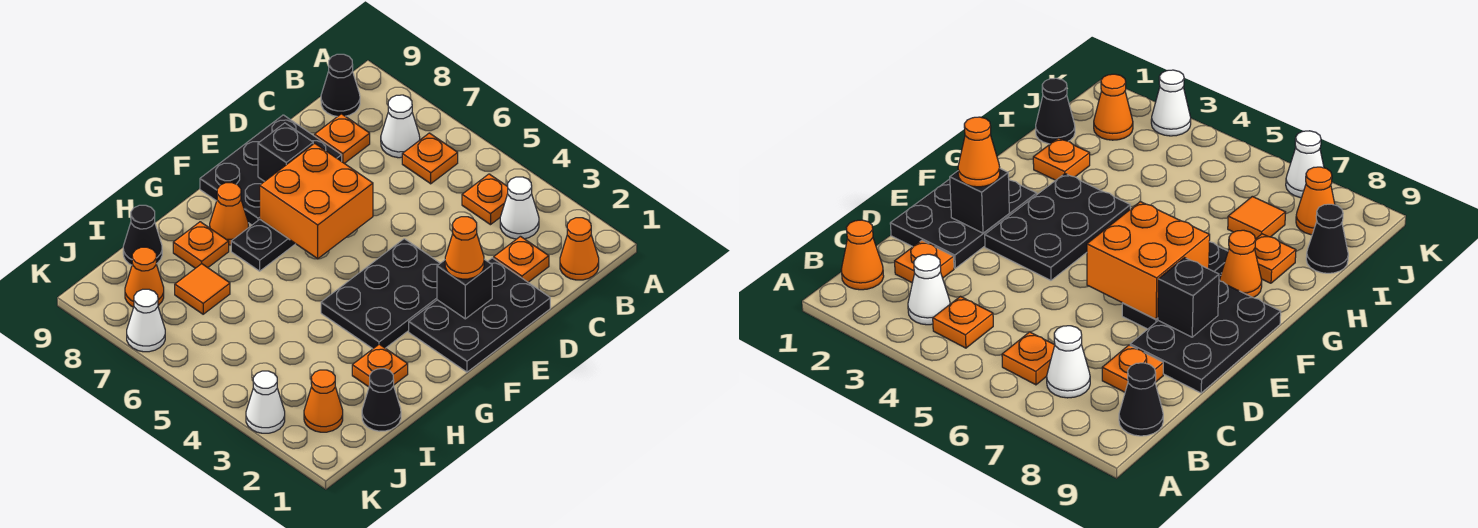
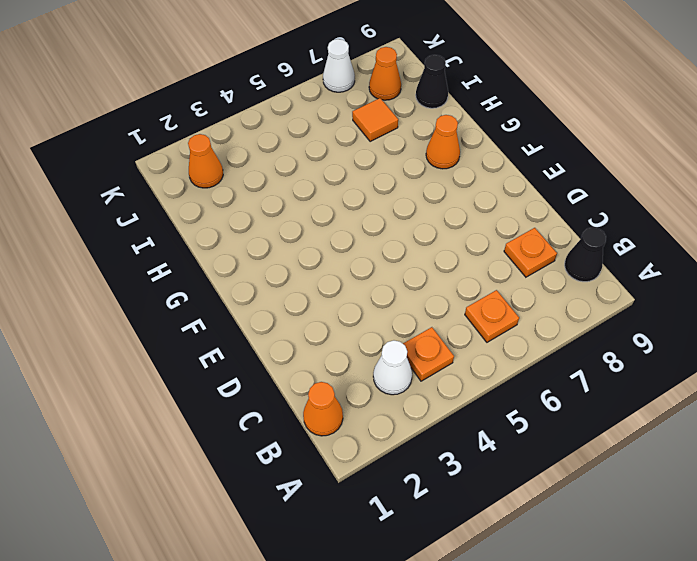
none -> white 1x1 cone [381,95,420,158]
none -> orange 1x1 plate [494,236,549,282]
none -> black 2x3 plate [409,258,550,372]

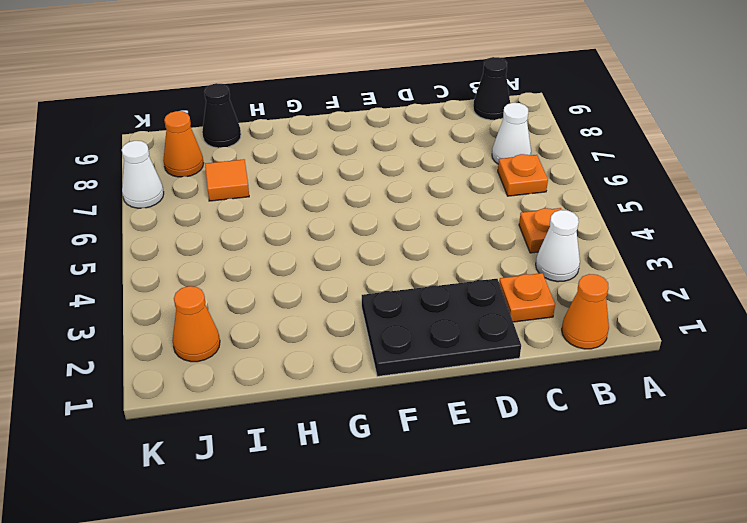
none -> orange 1x1 plate [314,114,370,163]
none -> black 2x3 plate [200,115,342,225]
none -> black 2x3 plate [321,239,440,349]

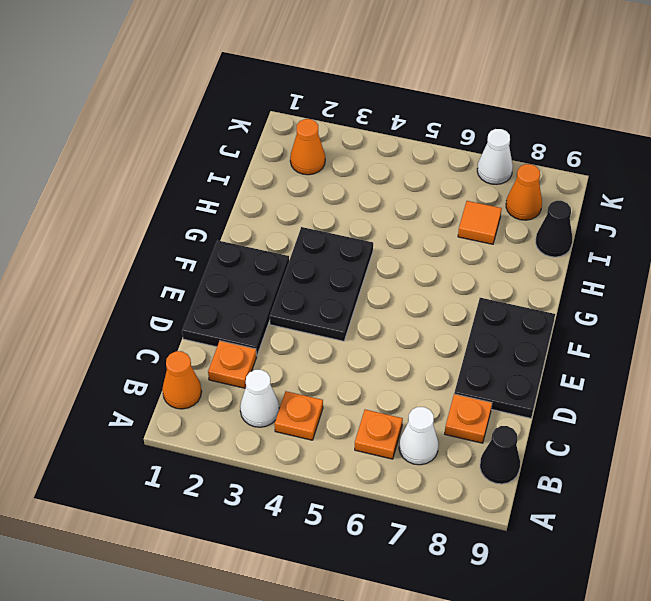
none -> black 1x3 plate [231,219,295,271]
none -> orange 1x1 cone [210,183,249,245]
none -> orange 1x1 plate [352,344,408,387]

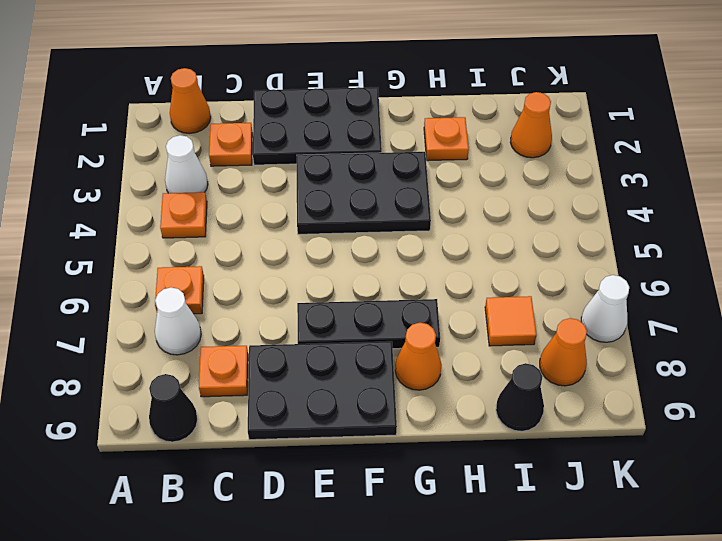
none -> orange 1x1 plate [173,222,229,268]
none -> black 1x1 cone [362,369,401,431]
none -> white 1x1 cone [246,371,285,433]

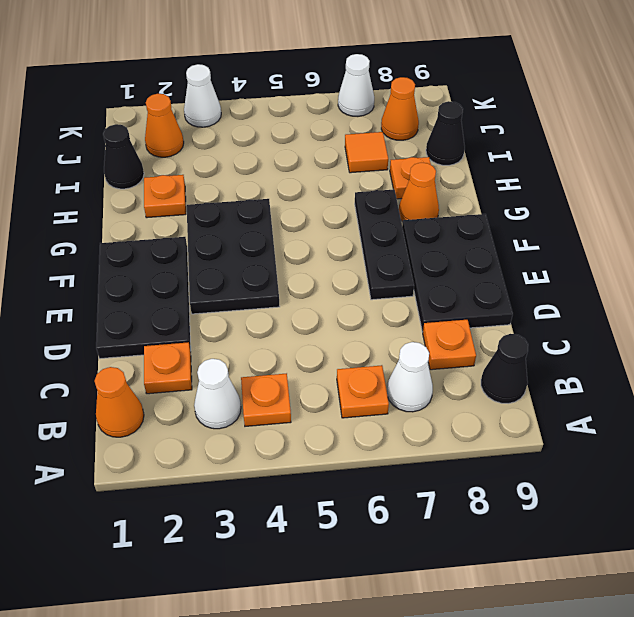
none -> black 1x1 brick [437,259,492,319]
none -> orange 2x2 brick [260,143,373,259]
none -> black 1x1 brick [258,123,313,181]

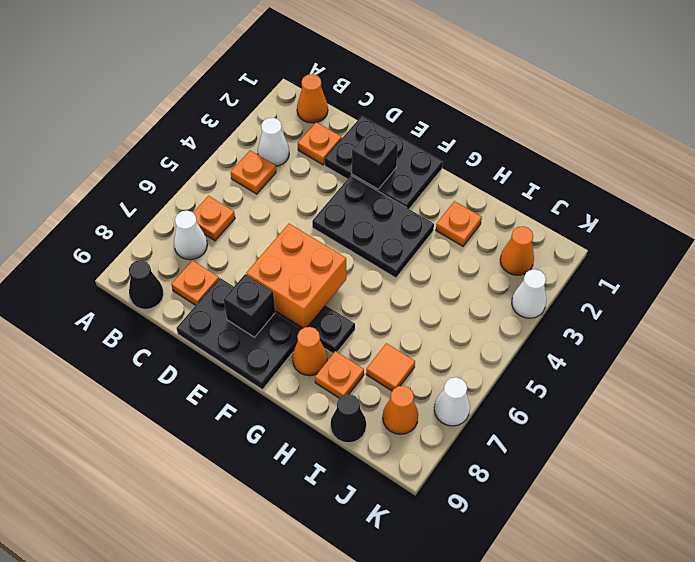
none -> black 1x1 cone [362,369,401,431]
none -> orange 1x1 cone [445,217,484,279]

